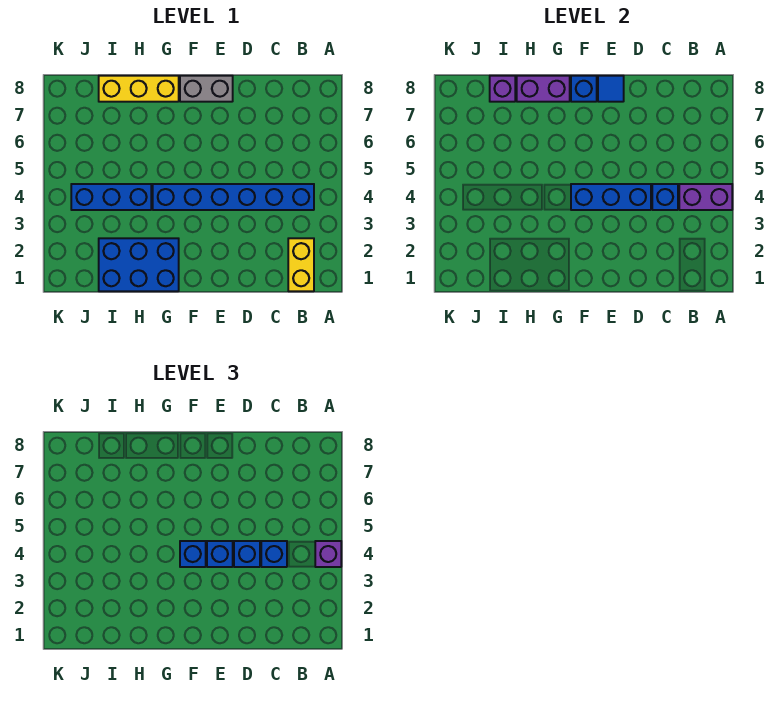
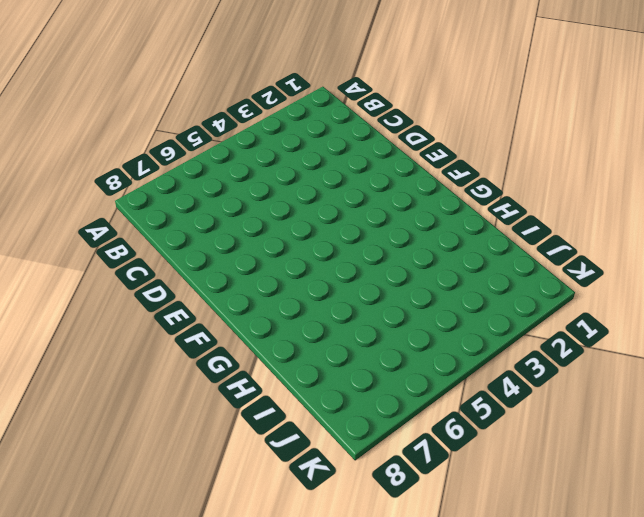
none -> yellow 1x2 brick [288,238,314,291]
none -> blue 1x6 brick [153,184,314,210]
none -> grey 1x2 brick [180,76,233,102]

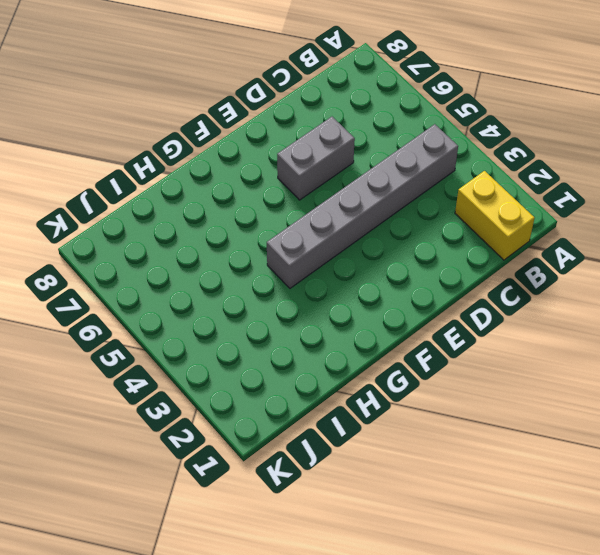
grey 1x6 brick [267,124,458,288] -> blue 1x6 brick [153,184,314,210]
grey 1x2 brick [277,117,355,200] -> grey 1x2 brick moved to [180,76,233,102]
none -> blue 2x3 brick [99,238,179,291]
none -> yellow 1x3 brick [99,76,179,102]
none -> blue 1x3 brick [71,184,151,210]

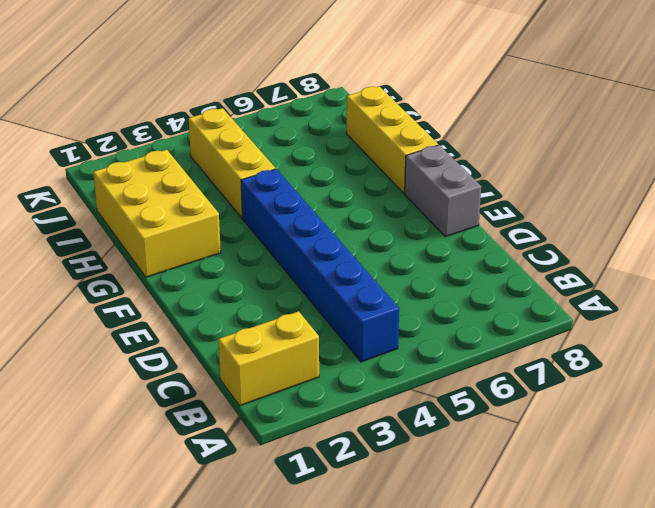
yellow 2x3 brick [93,150,221,277] -> blue 2x3 brick [99,238,179,291]
yellow 1x3 brick [189,108,275,218] -> blue 1x3 brick [71,184,151,210]
none -> purple 1x2 brick [679,184,732,210]
none -> blue 1x1 brick [652,184,678,210]
none -> blue 1x3 brick [571,184,651,210]

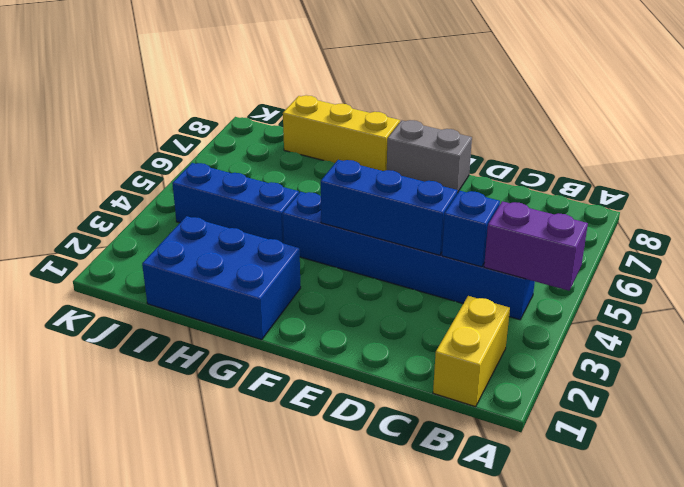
none -> blue 1x1 tile [598,76,624,102]
none -> blue 1x1 brick [571,76,597,102]
none -> purple 1x2 brick [517,76,570,102]

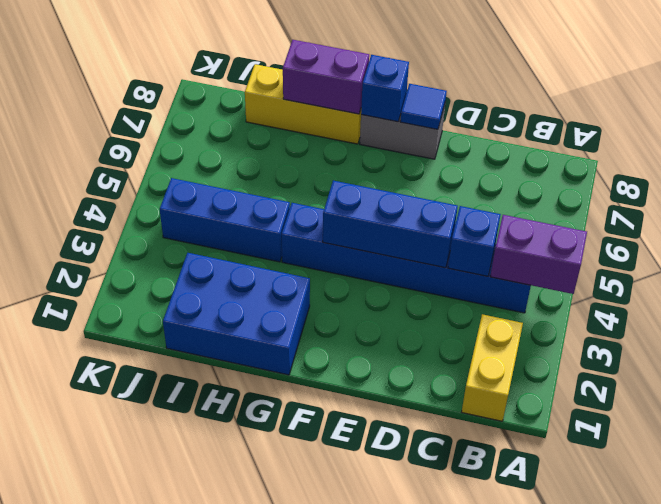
none -> purple 1x1 brick [490,76,515,102]
none -> purple 1x1 brick [315,541,341,567]
none -> blue 1x1 brick [261,541,287,567]

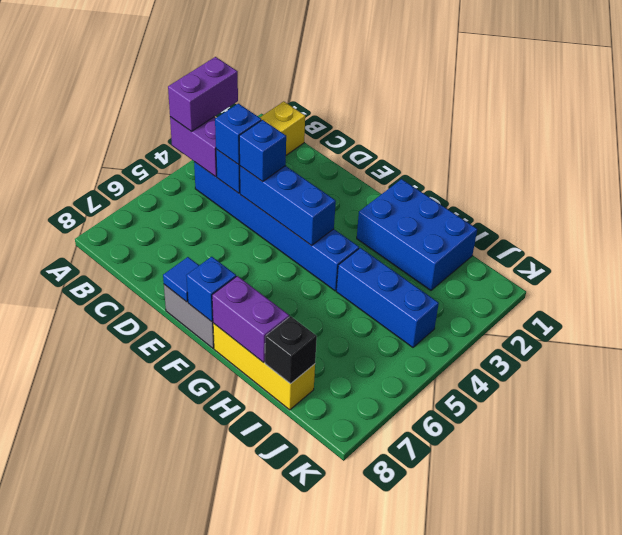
purple 1x2 brick [168,57,238,131] -> purple 1x1 brick [315,541,341,567]
black 1x1 brick [265,316,317,384] -> purple 1x1 brick [490,76,515,102]
none -> blue 1x1 brick [207,541,233,567]
none -> blue 1x1 brick [180,541,206,567]

